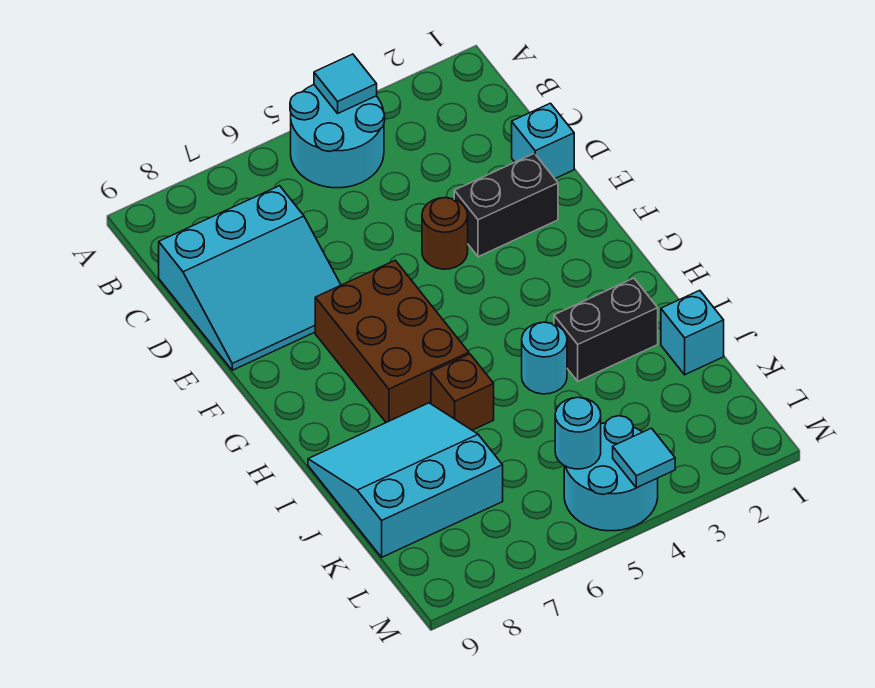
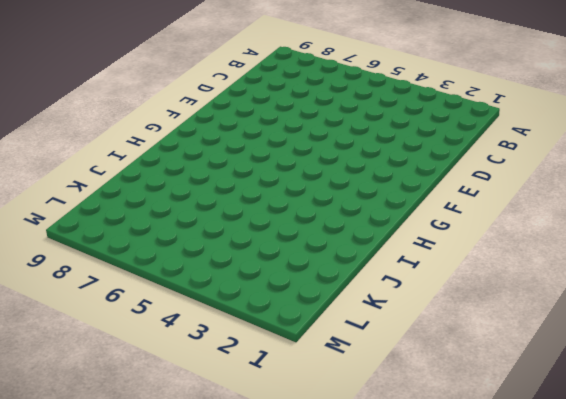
none -> cyan 2x2 round brick [290,85,385,188]
none -> cyan 3x3 slope [159,186,341,370]
none -> cyan 1x1 brick [512,103,574,178]

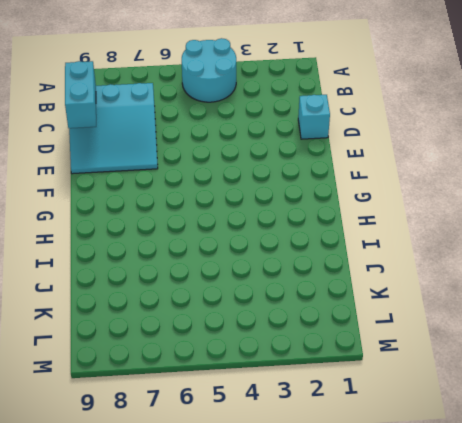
cyan 1x2 brick [65,61,96,128] -> none
none -> black 1x2 brick [454,153,558,257]
none -> brown 1x1 round brick [422,198,468,269]
none -> brown 2x3 brick [315,260,469,422]

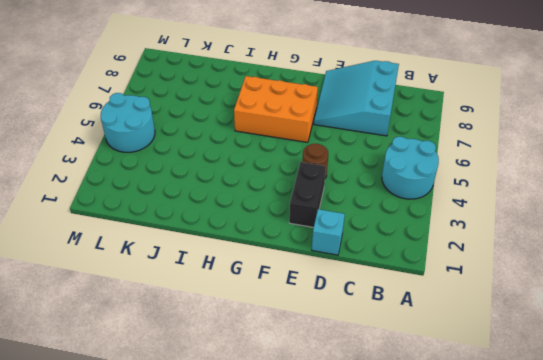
orange 2x3 brick [234,76,318,142] -> brown 2x3 brick [315,260,469,422]
none -> black 1x2 brick [554,278,658,381]
none -> cyan 1x1 round brick [522,322,567,394]
none -> brown 1x1 brick [431,354,494,430]

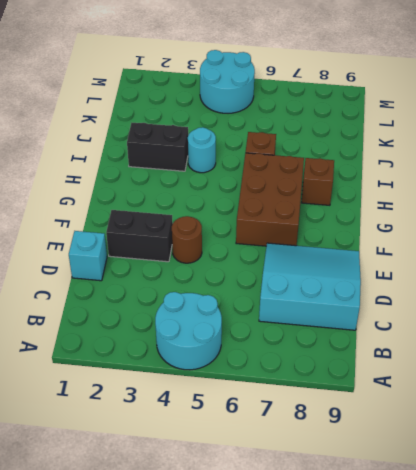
brown 1x1 brick [302,158,334,205] -> none
none -> cyan 3x3 slope [308,403,503,557]
none -> cyan 1x1 brick [661,290,724,375]
none -> cyan 1x1 tile [314,54,377,113]

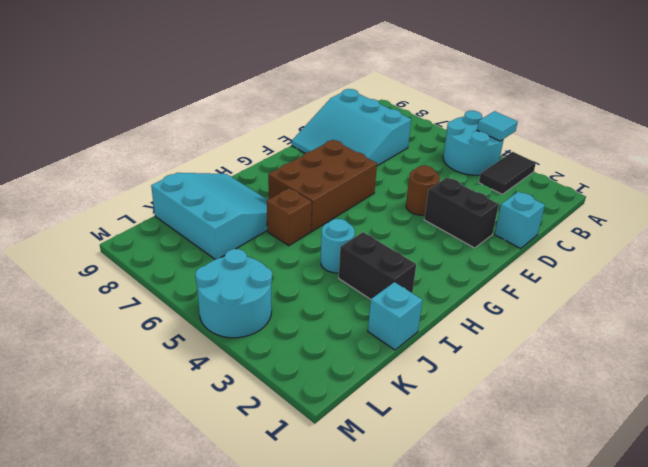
black 1x2 tile [479,152,536,194] -> none
none -> cyan 1x1 round brick [555,397,601,469]
none -> cyan 1x1 tile [613,428,675,488]

